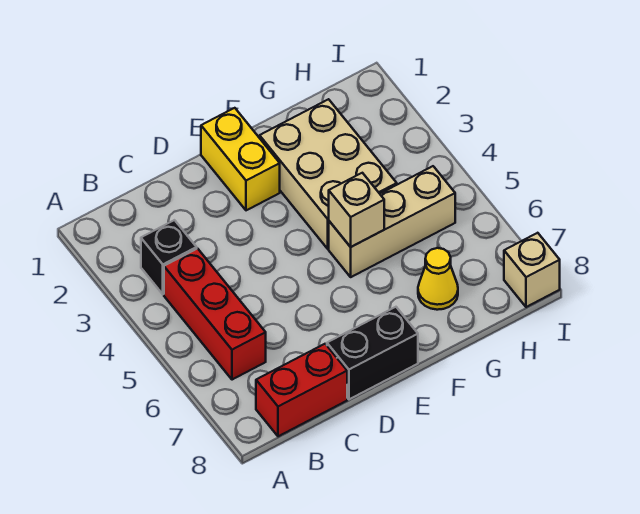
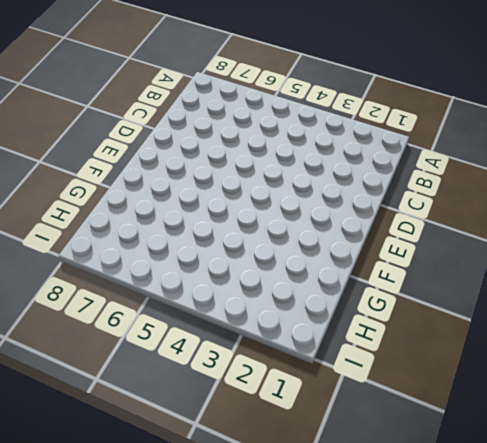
none -> black 1x1 brick [141,220,197,294]
none -> red 1x3 brick [164,249,266,380]

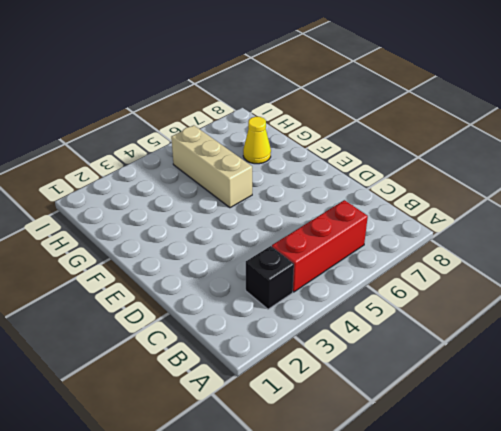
none -> red 1x2 brick [256,344,347,436]
none -> black 1x2 brick [327,307,418,399]

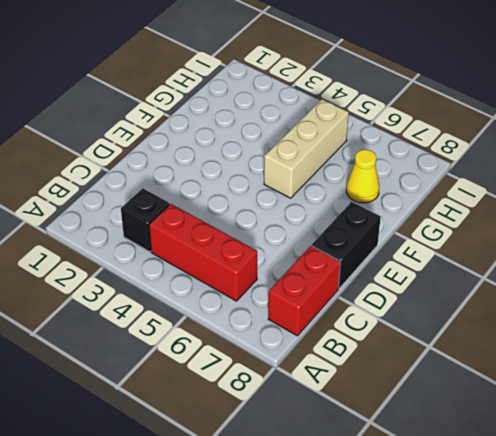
none -> yellow 1x2 brick [201,108,280,210]
none -> tan 2x3 brick [260,99,397,249]

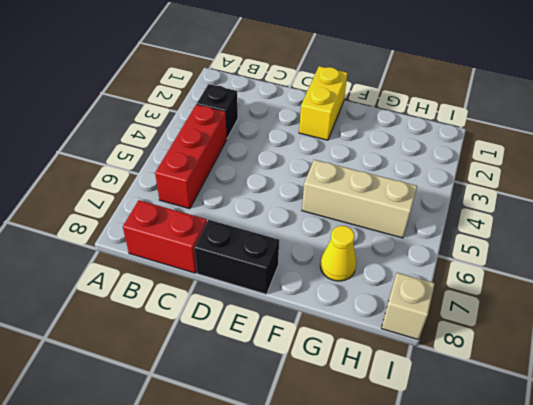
none -> tan 2x3 brick [260,99,397,249]
none -> tan 1x1 brick [329,173,384,247]

